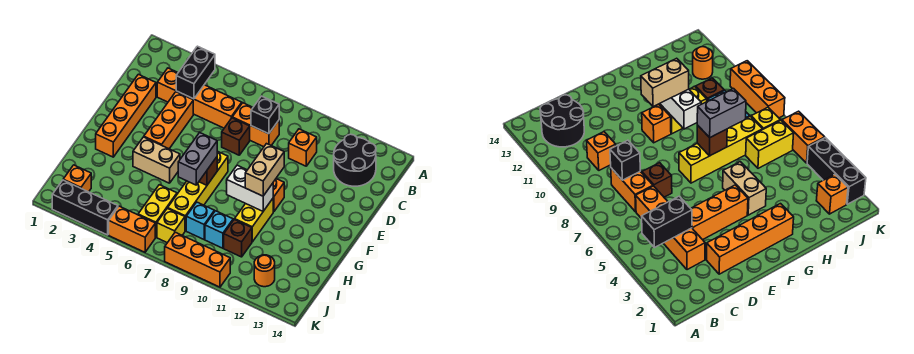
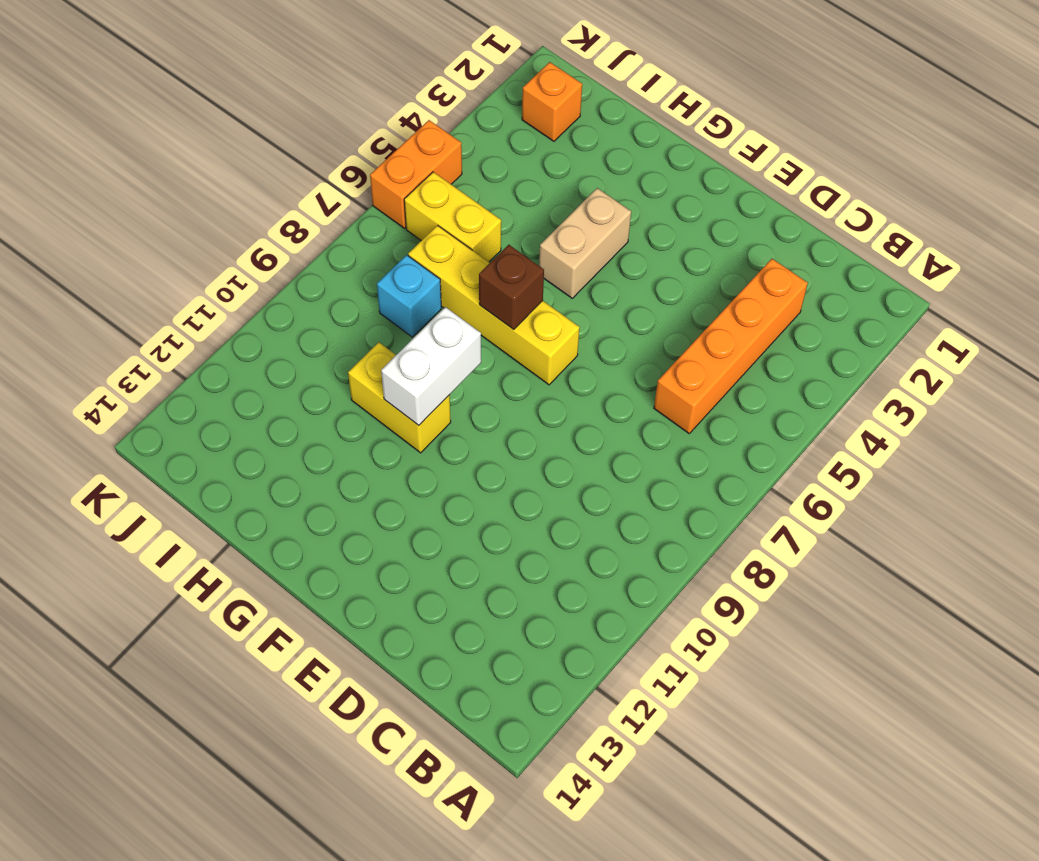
none -> black 2x2 round brick [334,134,376,186]
none -> orange 1x2 brick [232,103,279,147]
none -> orange 1x1 brick [289,129,317,166]

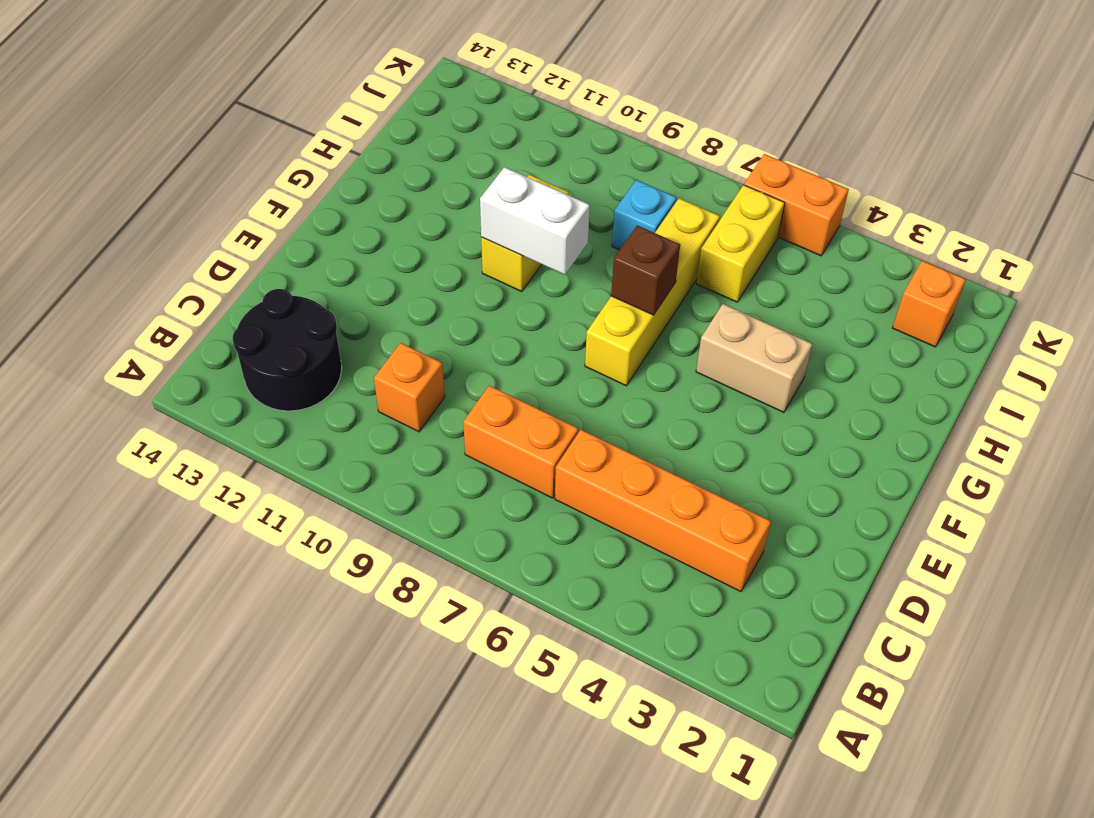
none -> orange 1x4 brick [96,74,156,157]
none -> orange 1x3 brick [144,92,193,149]
none -> brown 1x1 brick [222,118,250,155]

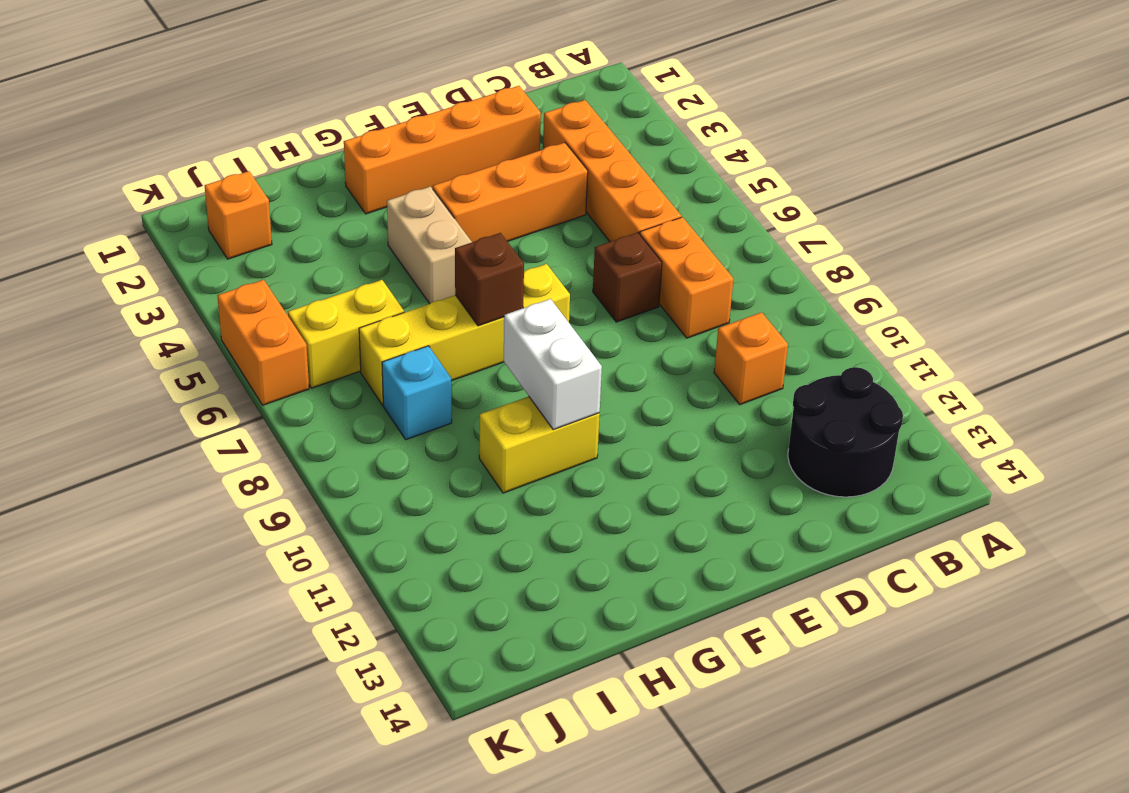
none -> orange 1x1 brick [273,179,284,212]
none -> cyan 1x1 brick [205,211,233,248]
none -> brown 1x1 brick [224,219,252,257]

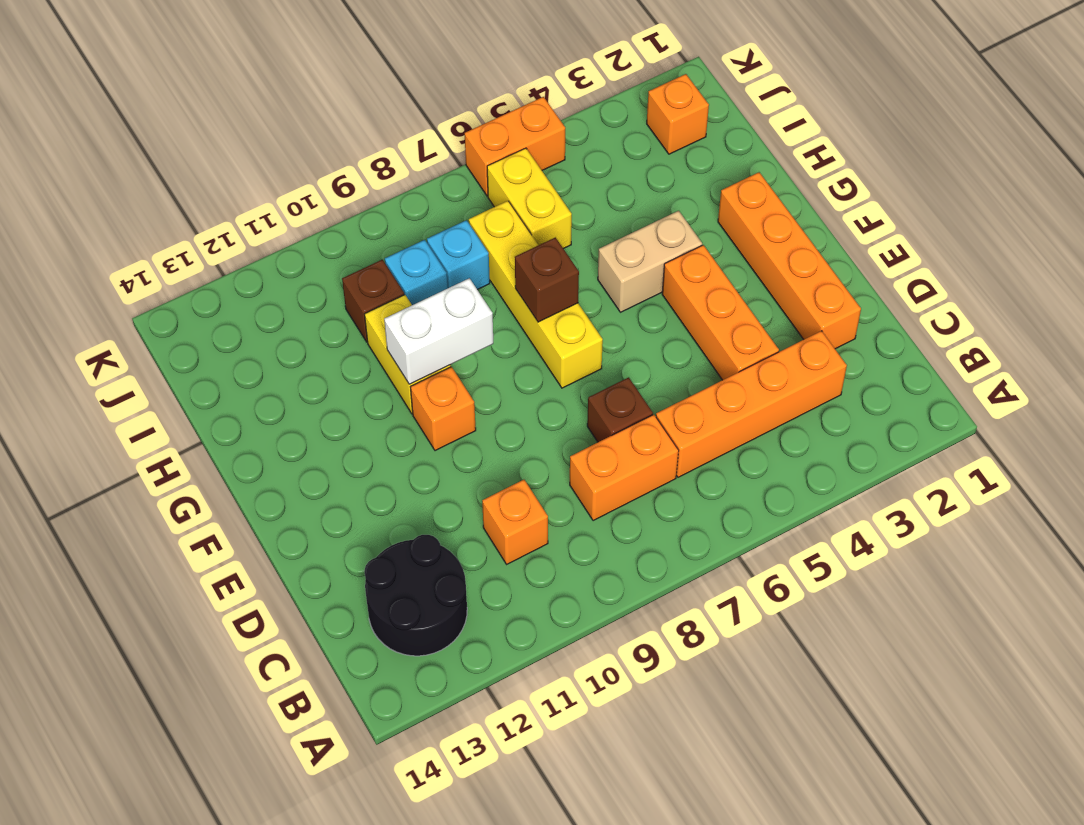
none -> yellow 1x1 brick [157,208,185,243]
none -> orange 1x1 round brick [254,255,275,287]
none -> black 1x3 brick [52,180,118,235]

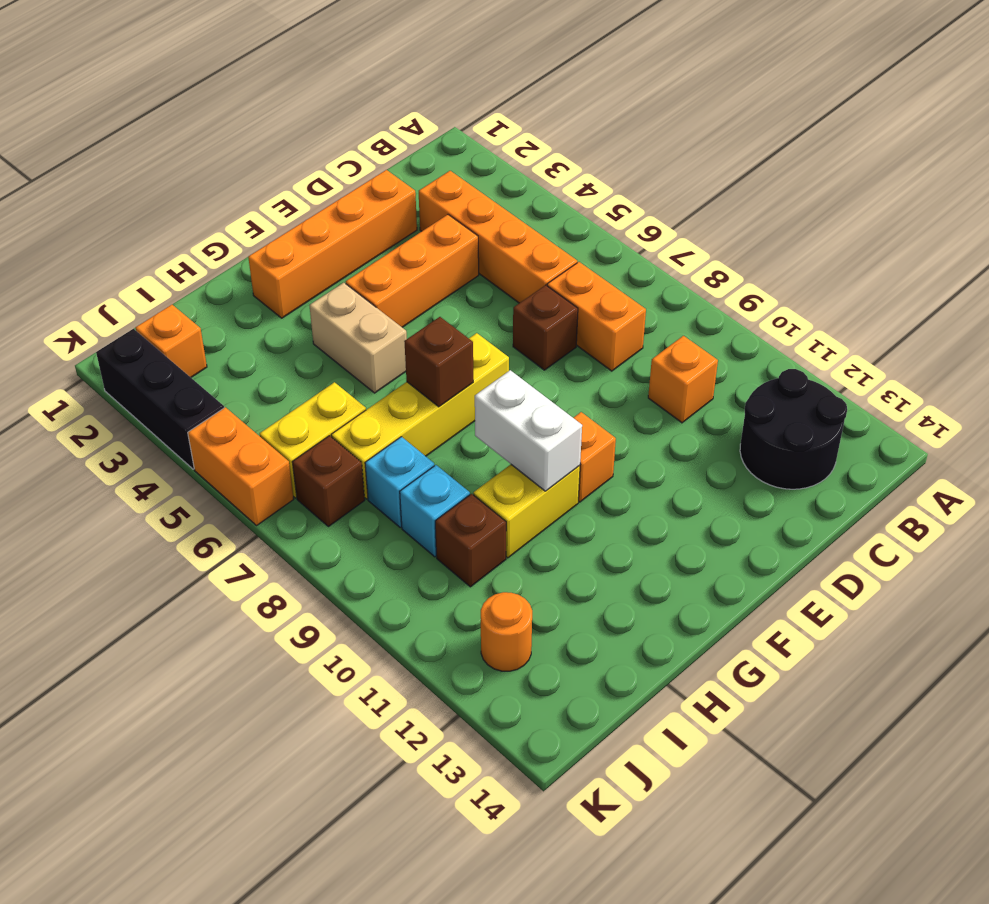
brown 1x1 brick [292,436,365,527] -> yellow 1x1 brick [157,208,185,243]
none -> orange 1x3 brick [165,232,230,287]
none -> black 1x2 brick [176,46,215,99]
none -> black 1x1 brick [251,96,279,134]

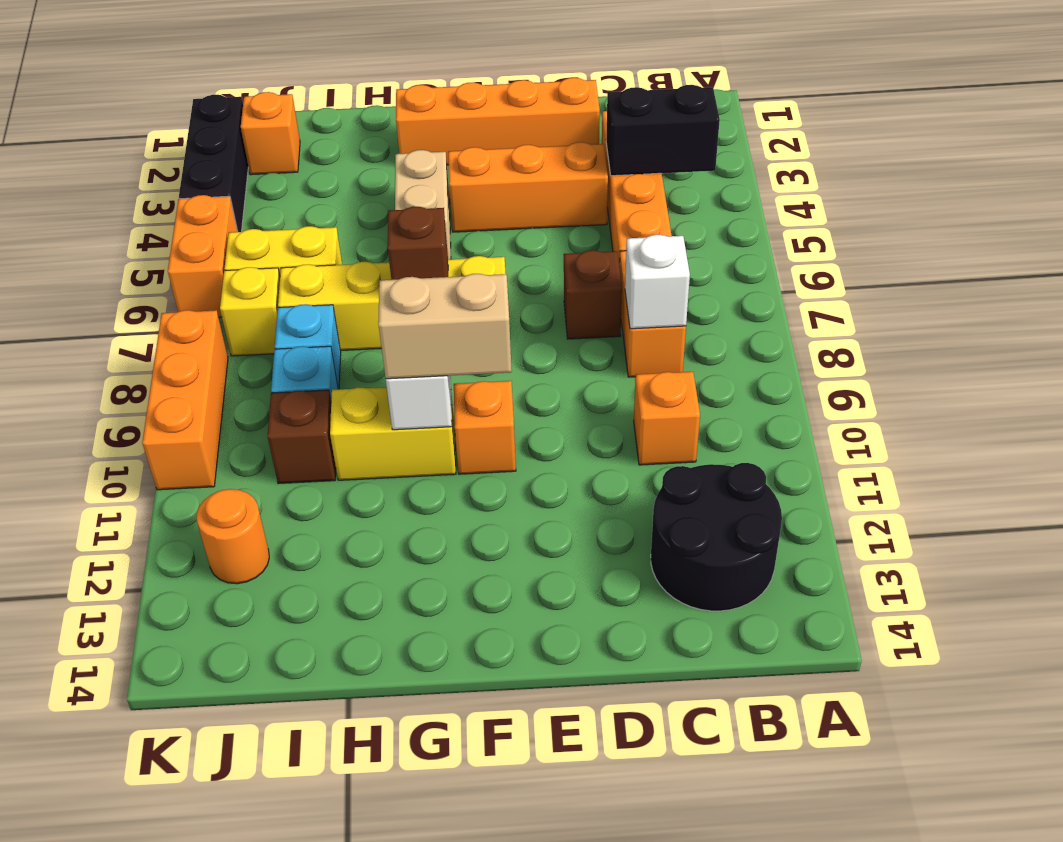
white 1x1 brick [625,235,690,329] -> black 1x1 brick [251,96,279,134]
none -> grey 1x2 brick [178,133,217,185]

